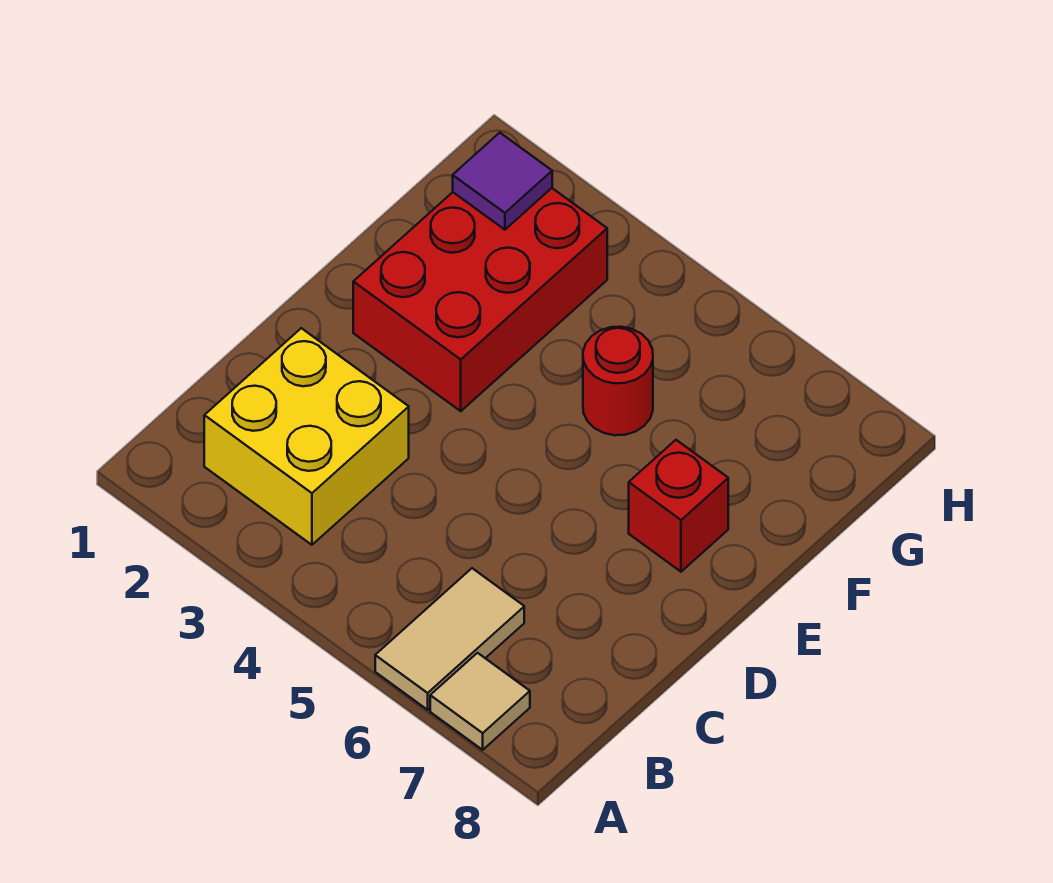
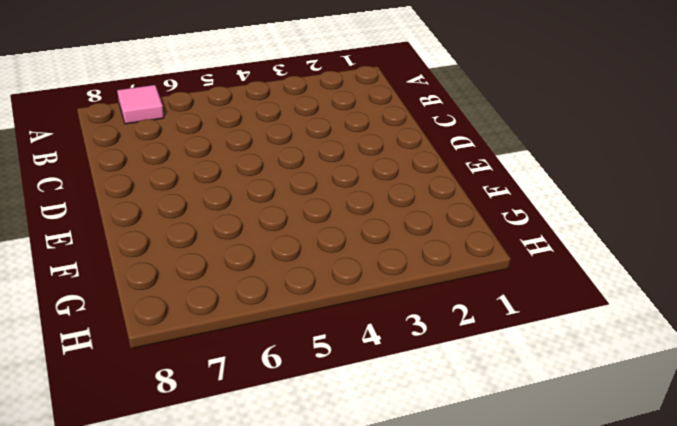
pink 1x1 tile [117,85,164,124] -> tan 1x1 tile [430,653,530,750]
none -> tan 1x2 tile [375,568,524,710]
none -> yellow 2x2 brick [204,328,409,545]

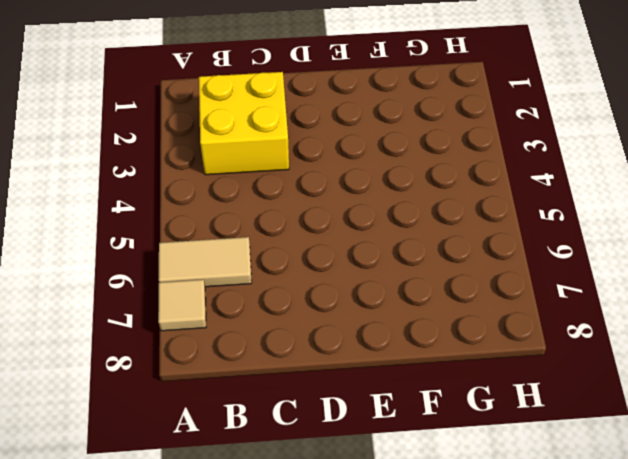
none -> red 2x3 brick [353,188,607,411]
none -> red 1x1 brick [629,440,728,572]

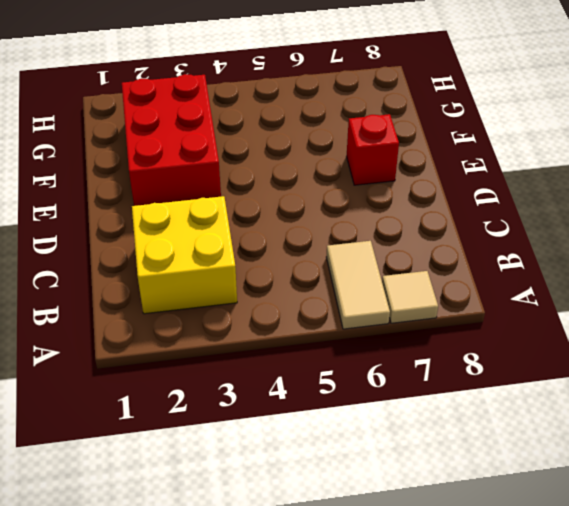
none -> red 1x1 round brick [583,327,653,435]
none -> purple 1x1 tile [453,133,552,230]

